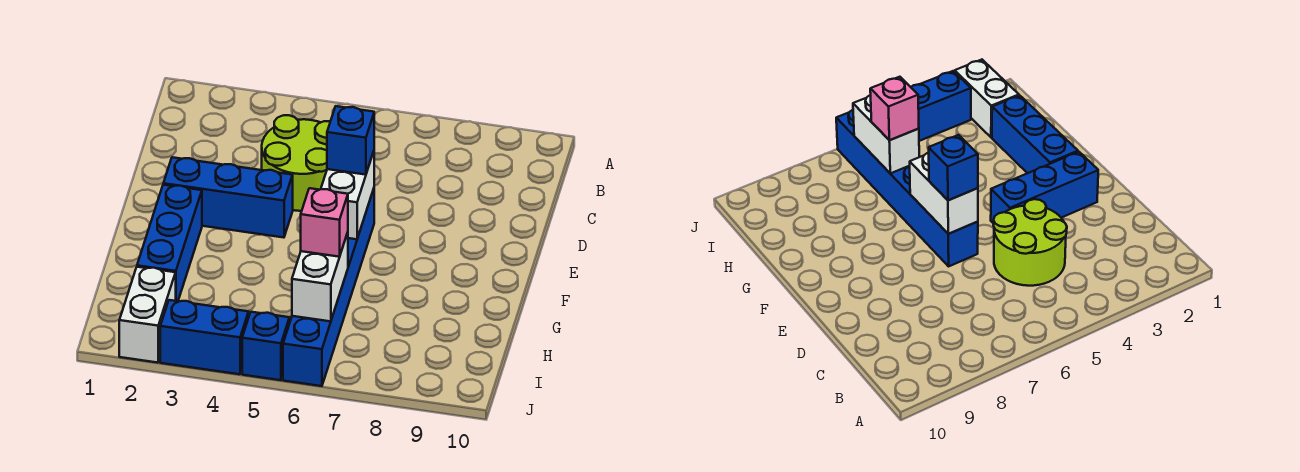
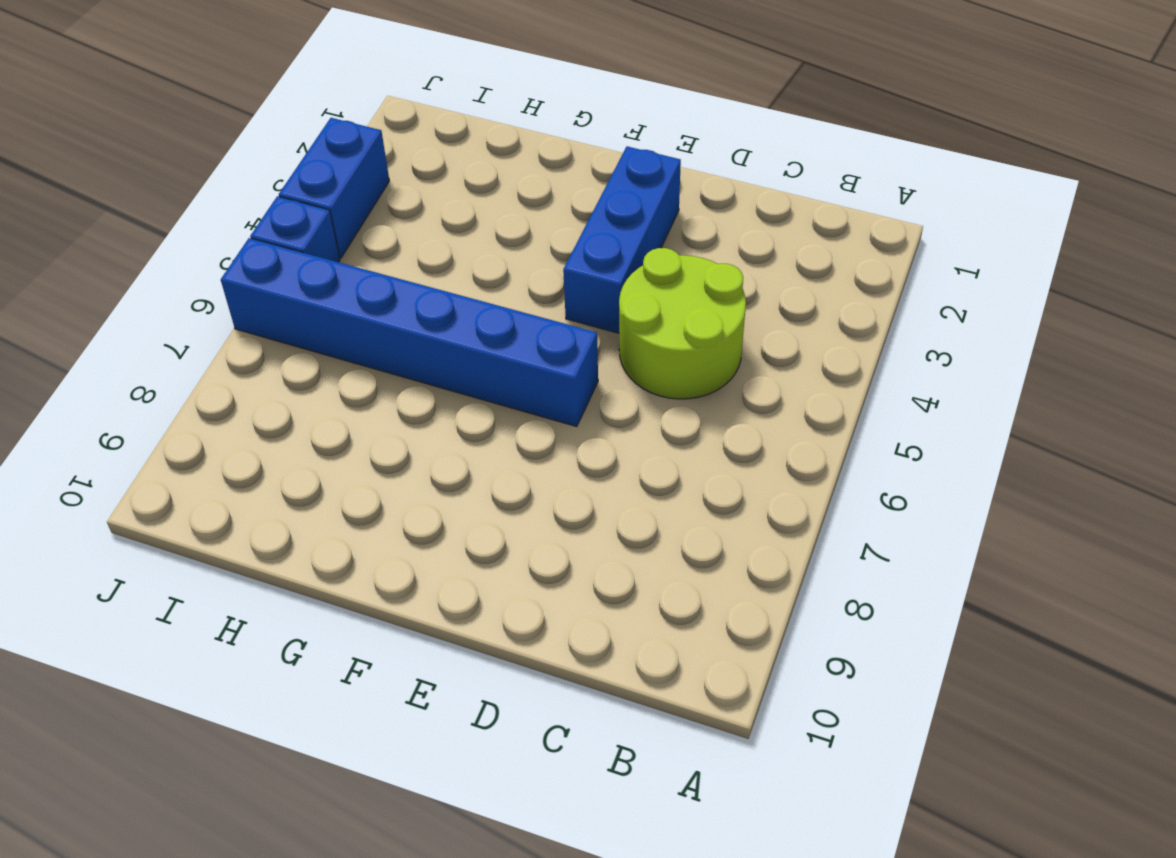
none -> blue 1x3 brick [137,185,202,301]
none -> white 1x2 brick [119,267,176,363]

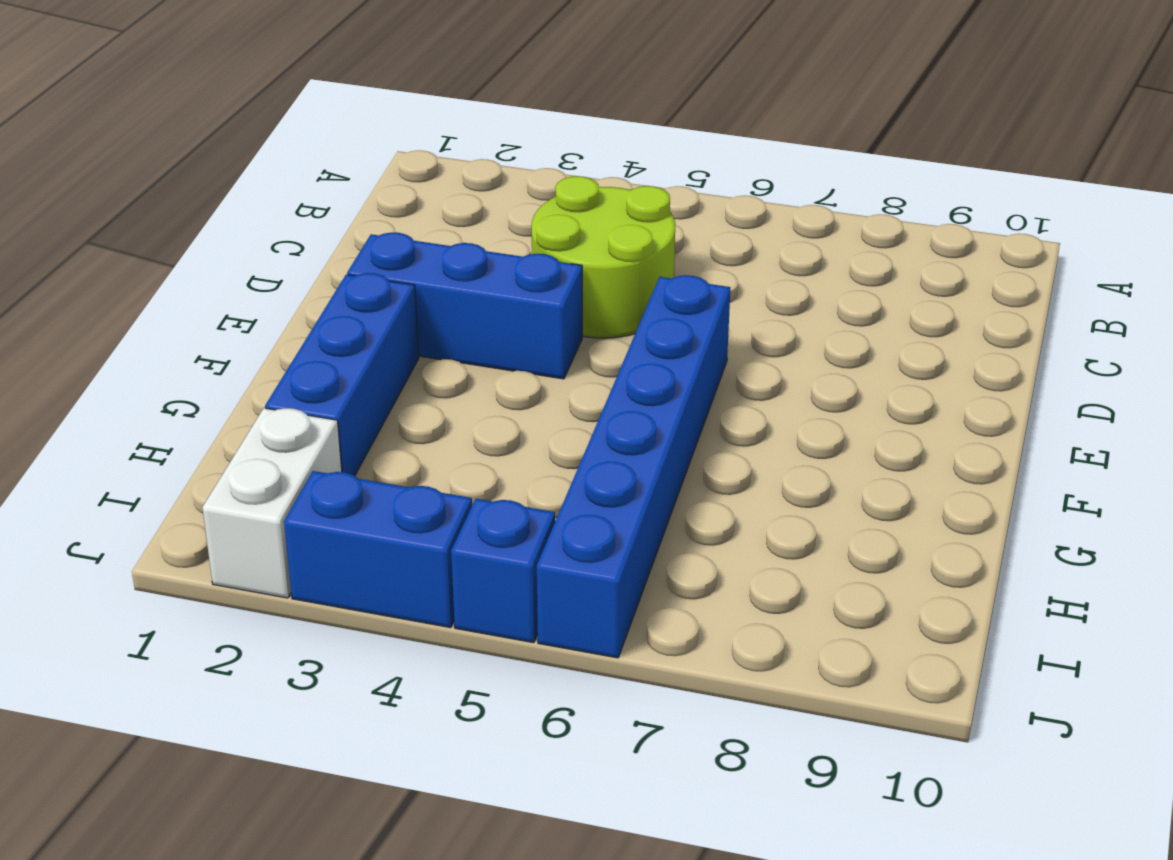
none -> white 1x2 brick [321,151,374,239]
none -> white 1x2 brick [292,232,348,321]

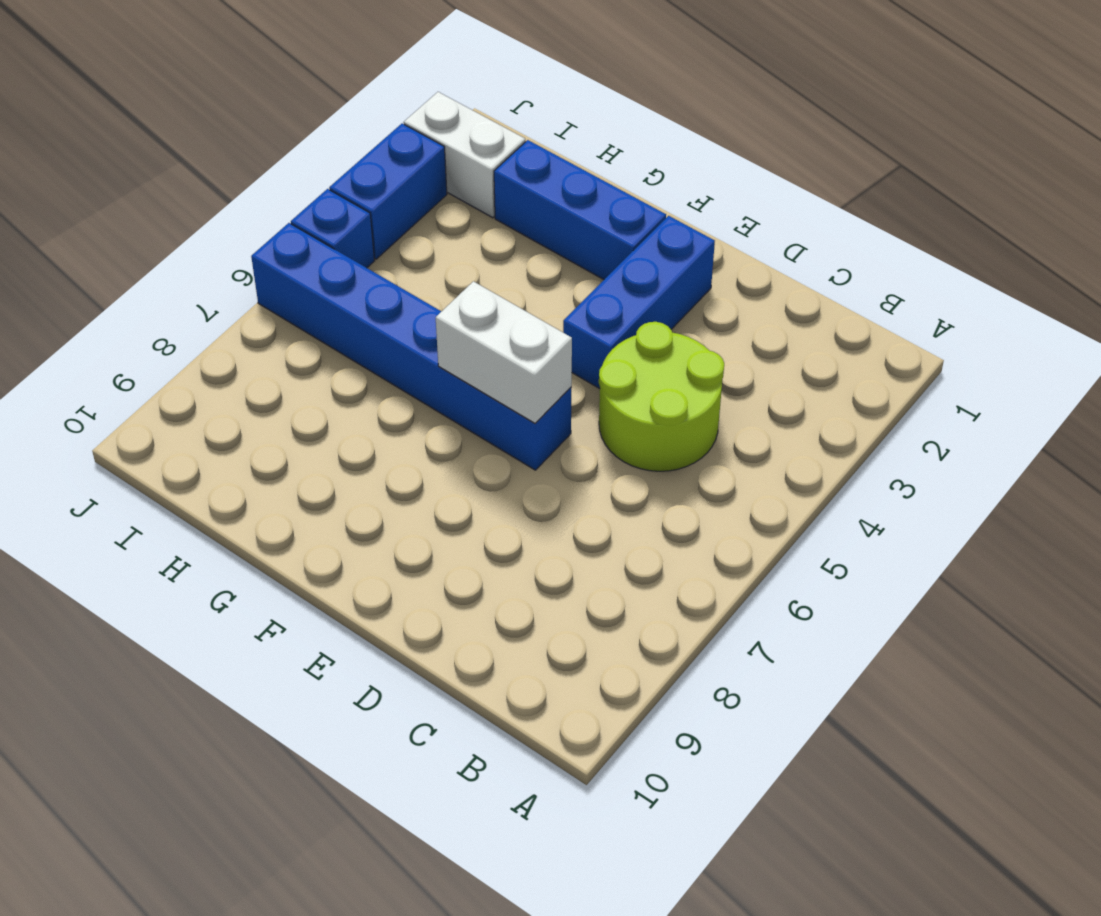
none -> white 1x2 brick [292,232,348,321]
none -> blue 1x1 brick [327,106,374,175]

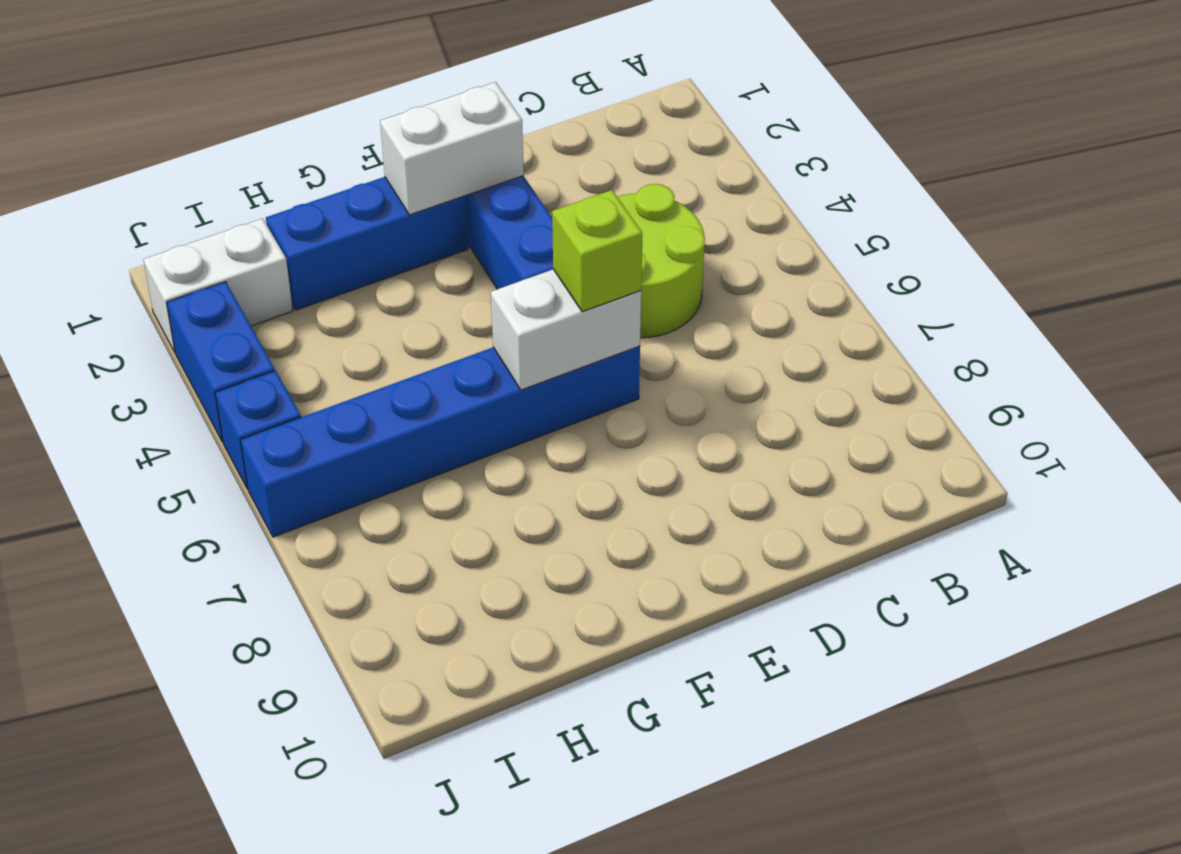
white 1x2 brick [380,82,524,215] -> white 1x2 brick moved to [292,232,348,321]
lime 1x1 brick [552,190,642,312] -> blue 1x1 brick [327,106,374,175]
none -> pink 1x1 brick [301,188,348,257]

